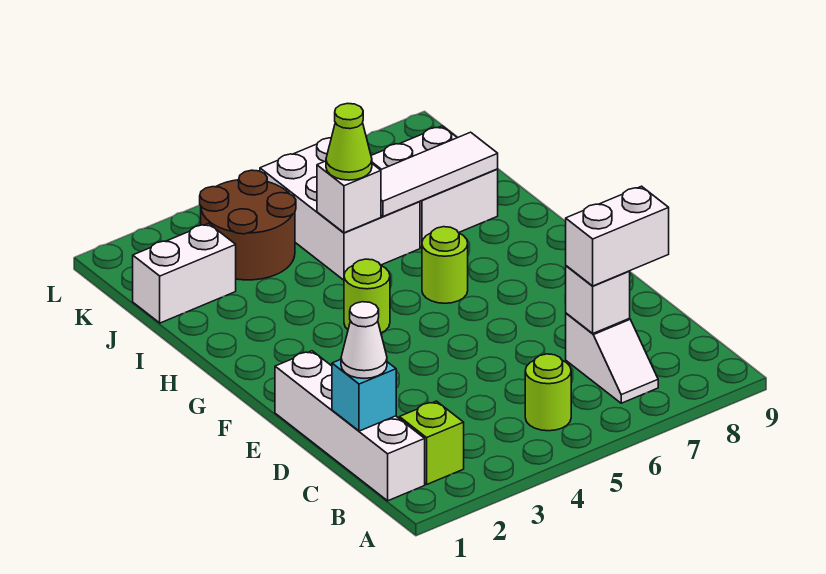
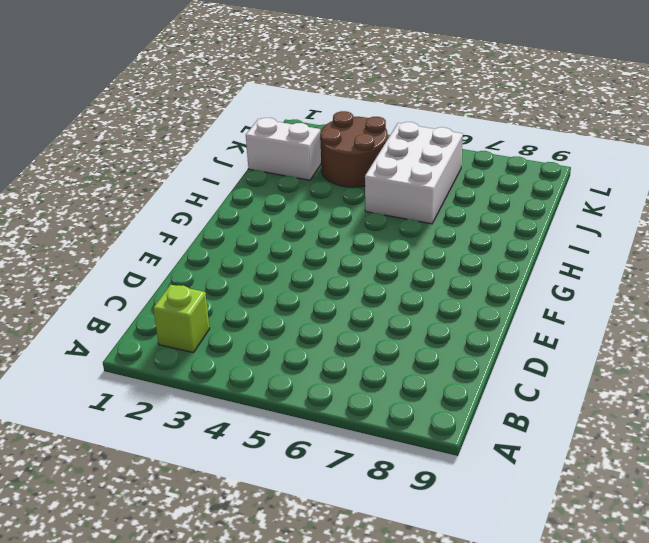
none -> white 1x4 brick [275,351,425,501]
none -> lime 1x1 round brick [525,354,571,431]
none -> white 1x2 slope [566,313,658,403]

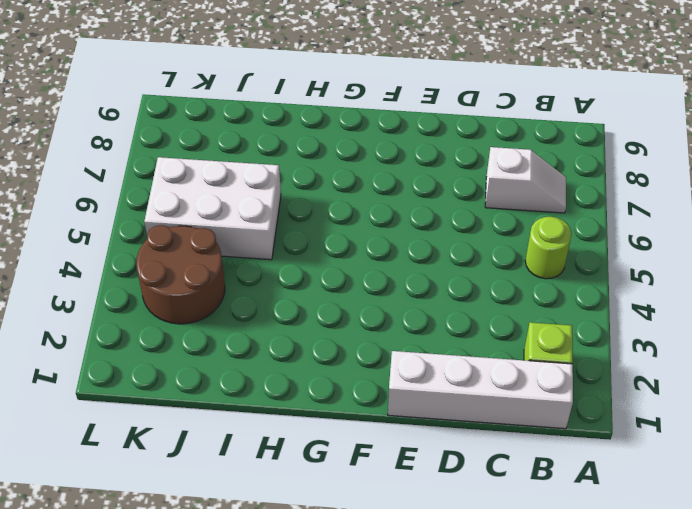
none -> lime 1x1 round brick [344,259,390,333]
none -> lime 1x1 round brick [422,227,468,303]
none -> white 2x2 brick [371,126,498,248]

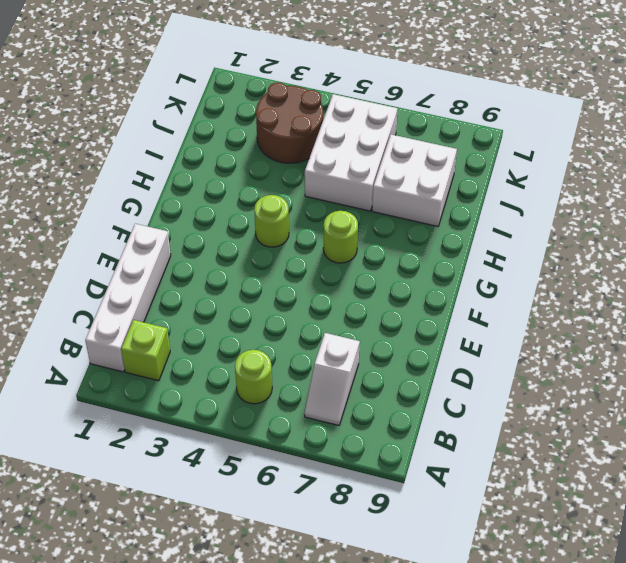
none -> white 1x2 brick [133,223,236,323]
none -> cyan 1x1 brick [332,360,396,431]
none -> white 1x1 brick [565,266,630,334]

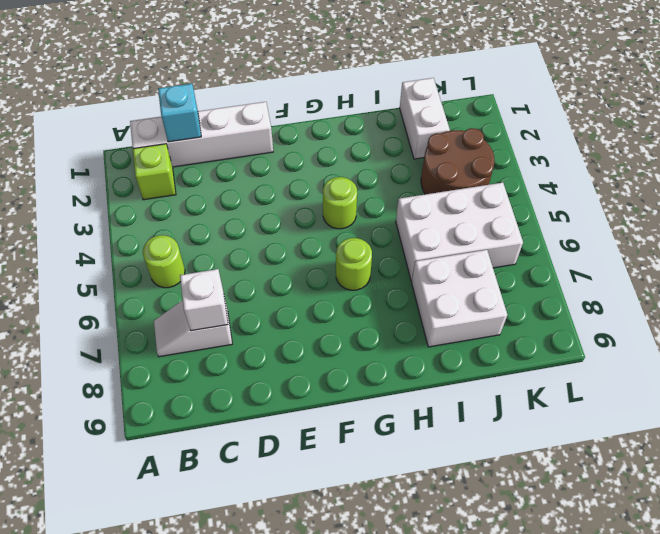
none -> white 1x1 brick [317,161,381,233]
none -> white 1x3 tile [381,132,498,216]
none -> white 1x1 cone [341,302,387,378]

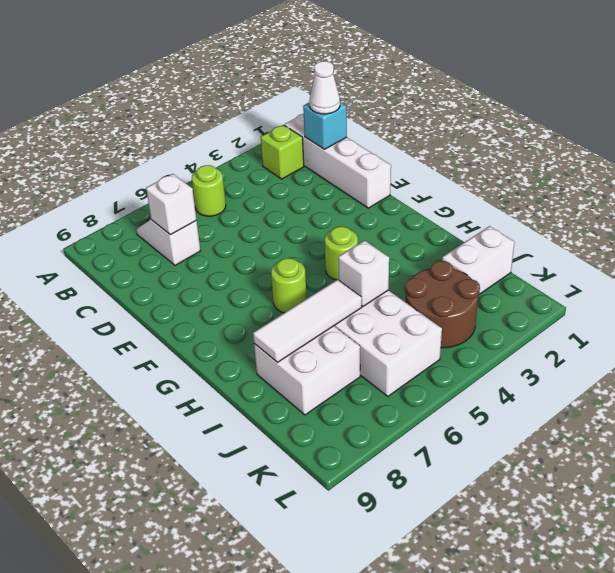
none -> white 1x2 brick [566,186,669,286]
none -> lime 1x1 cone [326,103,372,180]

